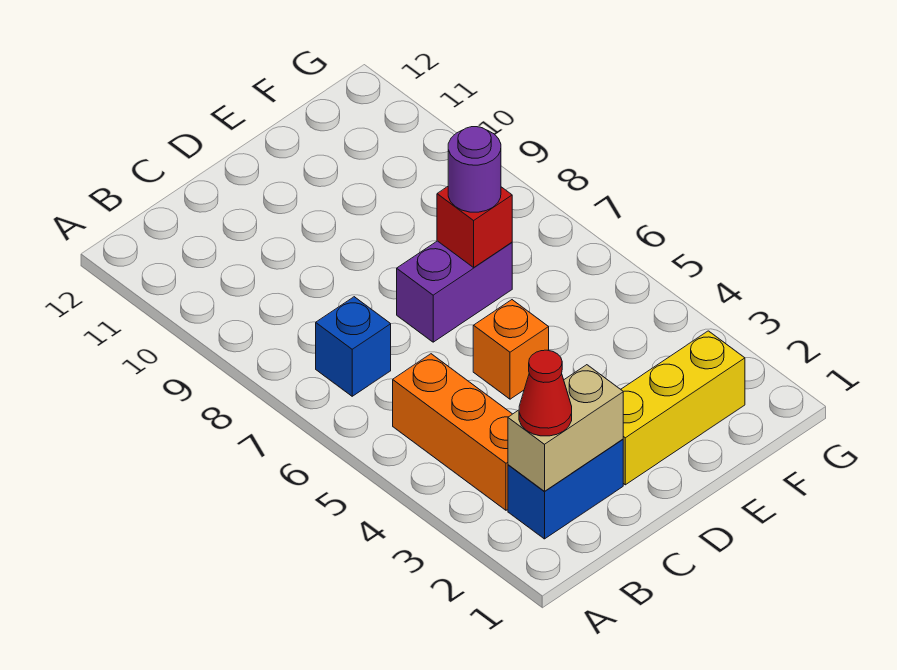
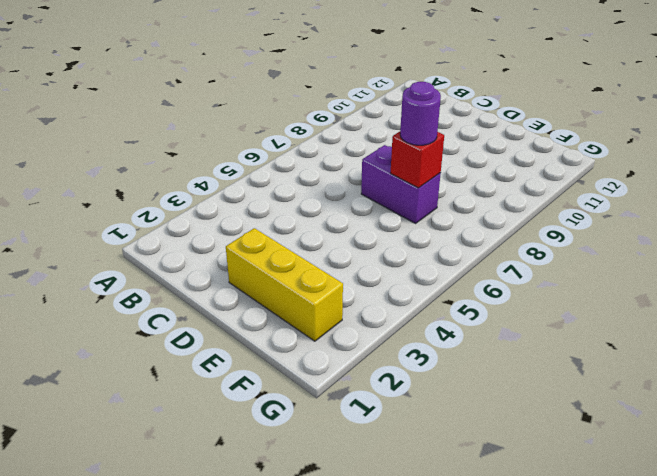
none -> blue 1x2 brick [508,439,623,539]
none -> orange 1x3 brick [393,354,512,510]

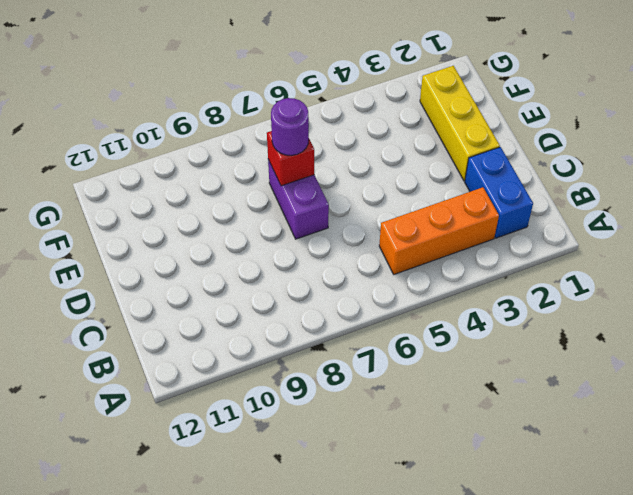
none -> blue 1x1 brick [316,297,391,396]
none -> orange 1x1 brick [473,300,549,399]

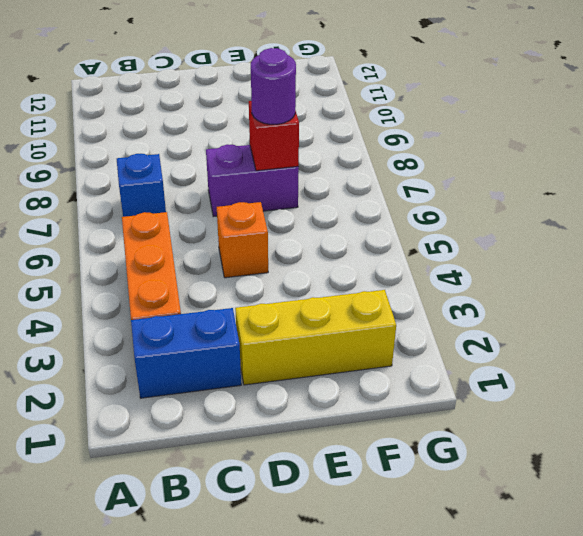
none -> tan 1x2 brick [508,365,623,492]
none -> red 1x1 cone [519,350,572,436]

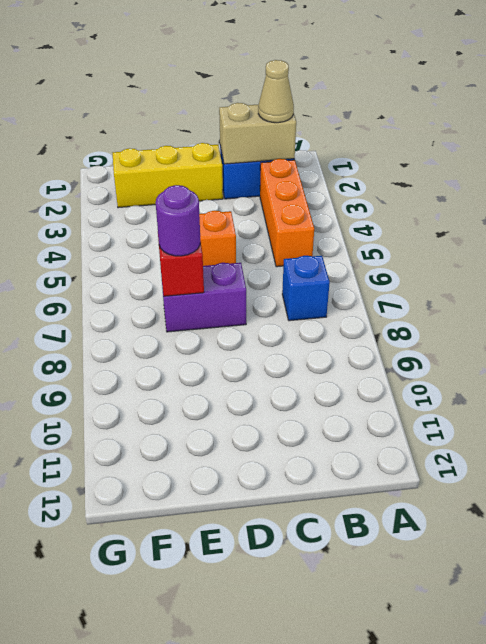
tan 1x1 cone [258,60,294,123] -> red 1x1 cone [519,350,572,436]

